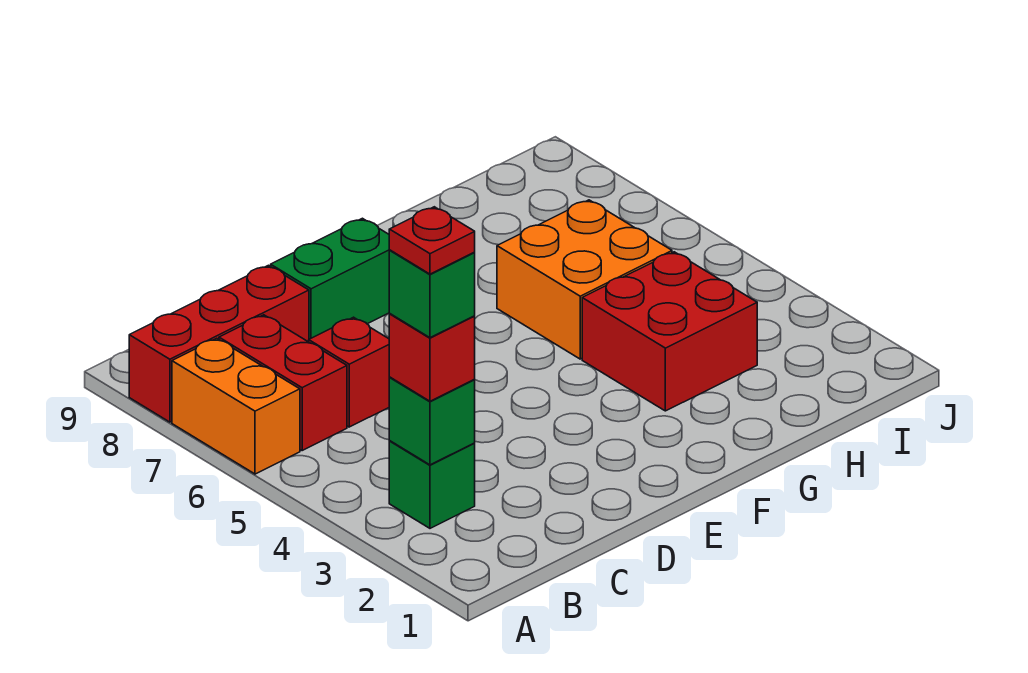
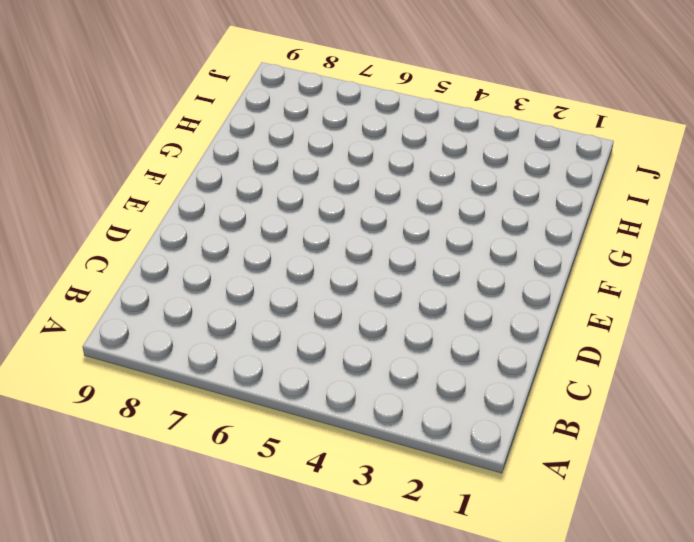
none -> orange 1x2 brick [172,338,300,474]
none -> red 1x3 brick [129,265,309,422]
none -> green 1x1 brick [389,441,475,528]

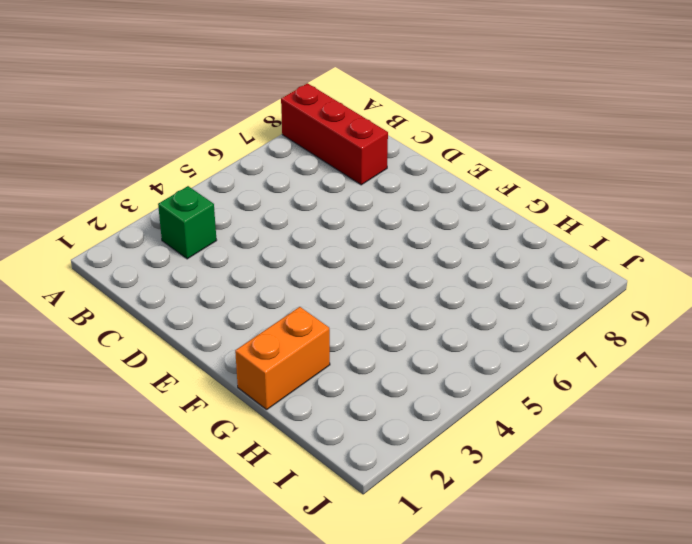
orange 1x2 brick [235,307,330,410] -> orange 1x2 brick moved to [172,338,300,474]
none -> red 1x2 brick [219,315,347,450]
none -> red 1x1 brick [309,317,390,427]
none -> green 1x2 brick [271,218,389,339]

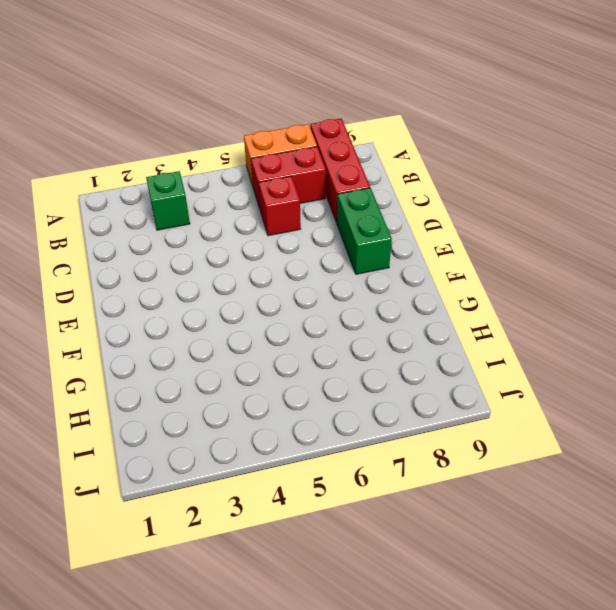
none -> red 2x2 brick [582,252,757,411]
none -> orange 2x2 brick [497,200,672,359]
none -> green 1x1 brick [389,377,475,465]

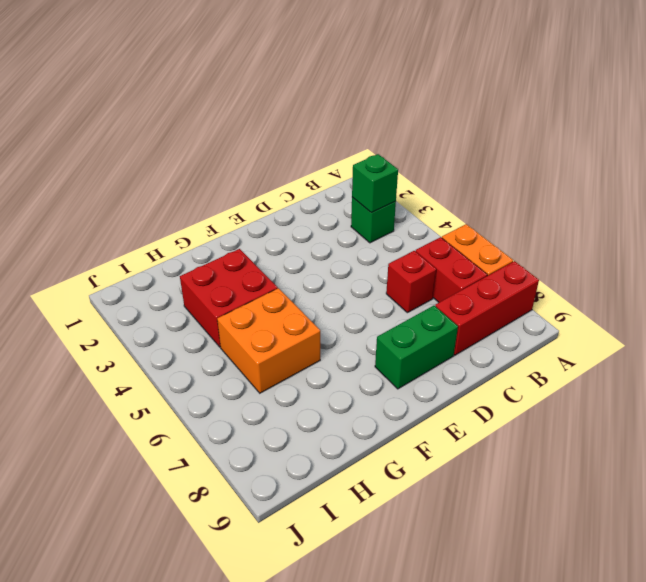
none -> red 1x1 brick [389,314,475,401]
none -> green 1x1 brick [389,250,475,338]
none -> red 1x1 plate [389,207,475,274]

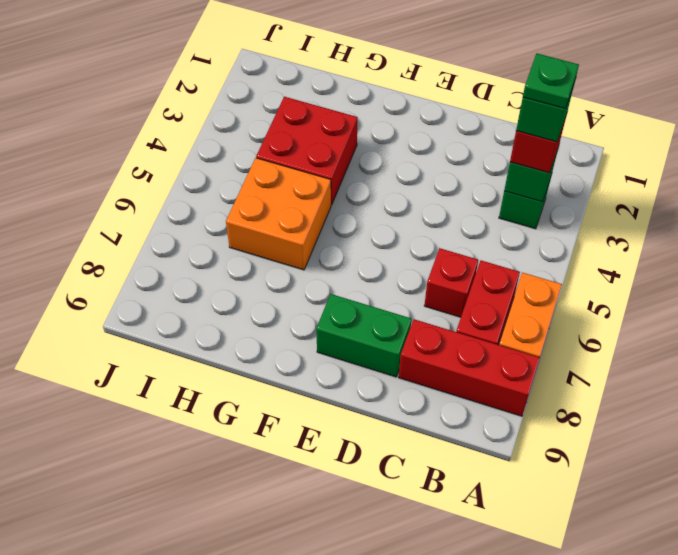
green 1x1 plate [523,53,579,109] -> red 1x1 plate [389,207,475,274]

